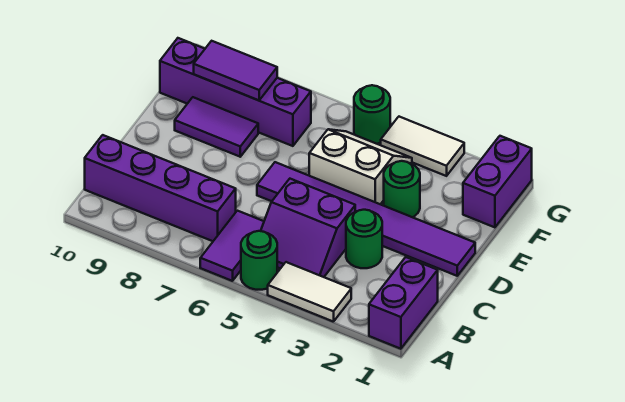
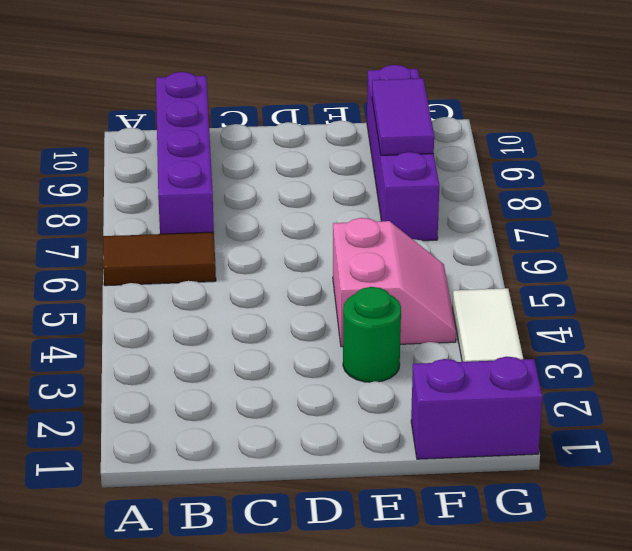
brown 1x2 tile [103,232,216,286] -> purple 1x2 tile [200,211,264,281]
pink 2x2 slope [333,218,456,347] -> white 2x2 slope [309,129,412,204]
none -> purple 1x2 brick [369,257,438,349]
none -> white 1x2 tile [268,262,351,322]
none -> green 1x1 round brick [241,231,277,290]

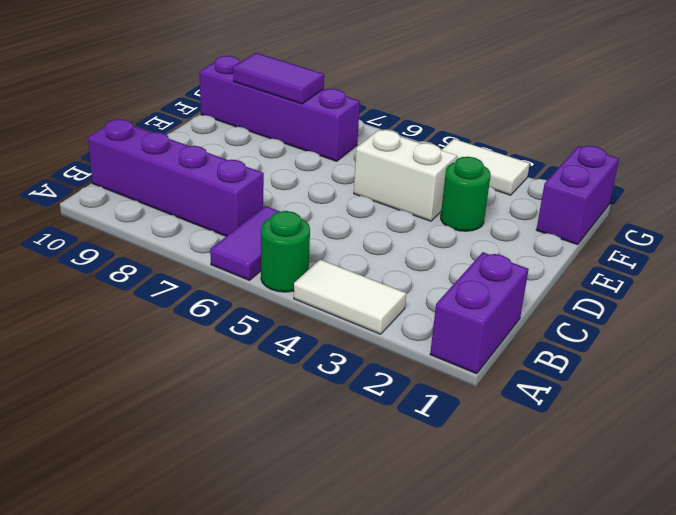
none -> purple 2x2 slope [261,179,355,277]
none -> green 1x1 round brick [346,210,382,268]
none -> purple 1x6 tile [257,162,475,276]

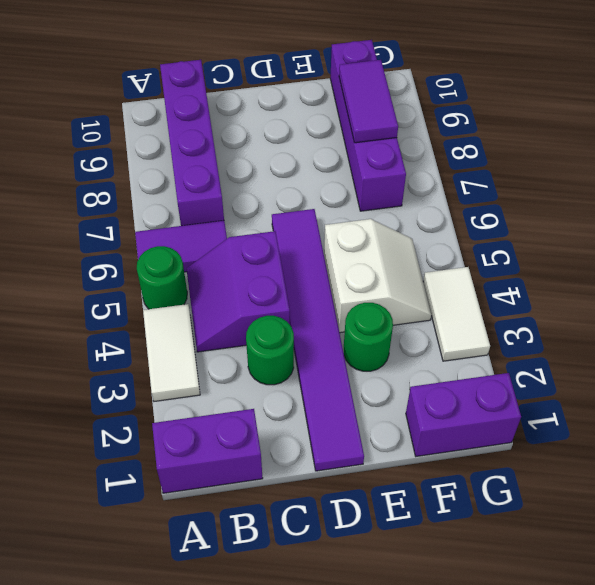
none -> purple 1x2 tile [175,97,258,157]
none -> green 1x1 round brick [354,85,390,144]

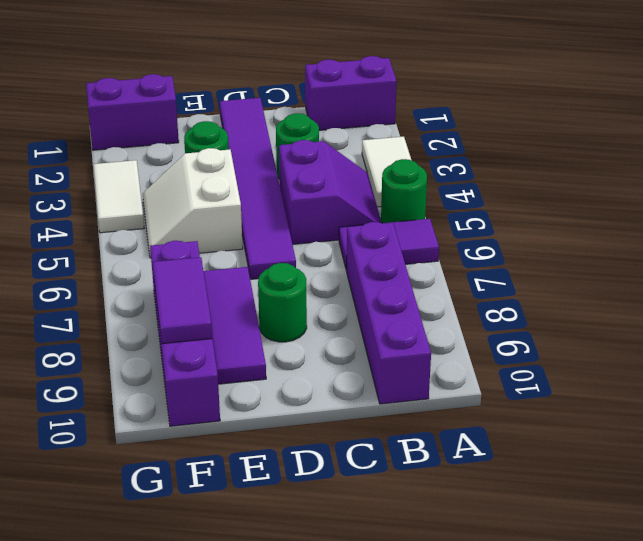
green 1x1 round brick [258,263,307,342] -> green 1x1 round brick moved to [354,85,390,144]
purple 1x3 tile [204,267,266,384] -> purple 1x2 tile [175,97,258,157]

